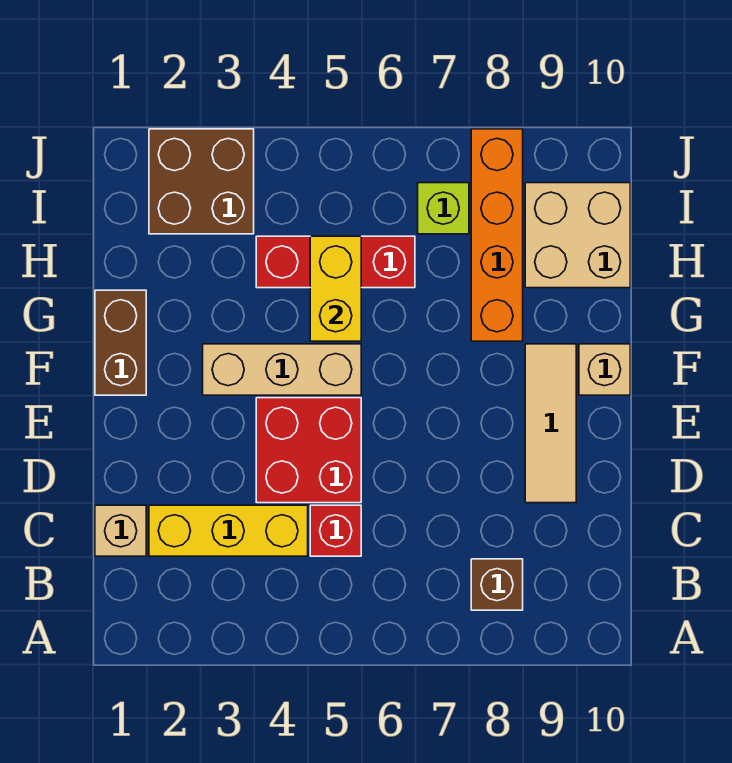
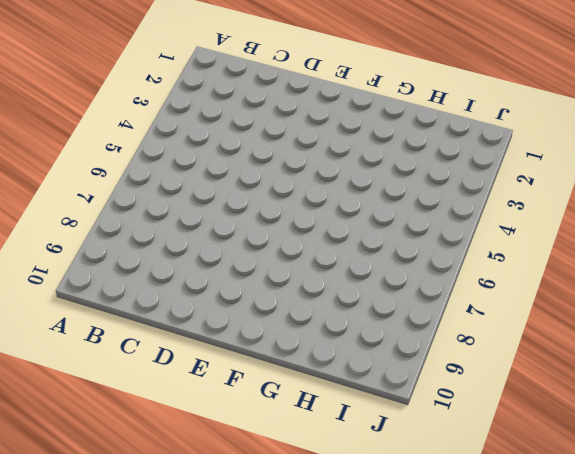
none -> brown 1x1 brick [471,559,523,610]
none -> tan 1x1 brick [95,505,146,556]
none -> yellow 1x3 brick [149,505,308,556]

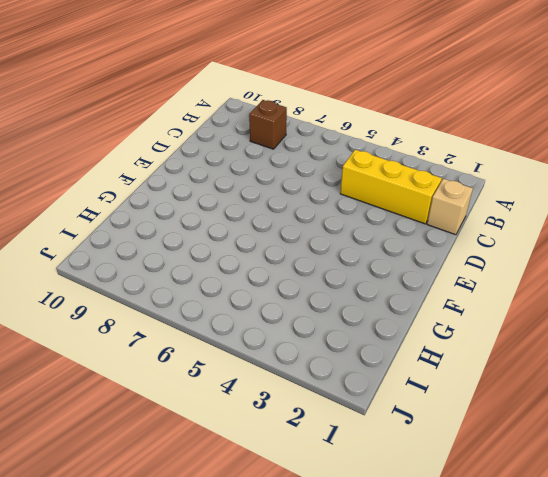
none -> red 1x1 brick [310,505,361,556]
none -> red 2x2 brick [256,398,361,503]
none -> tan 1x3 tile [525,344,576,503]

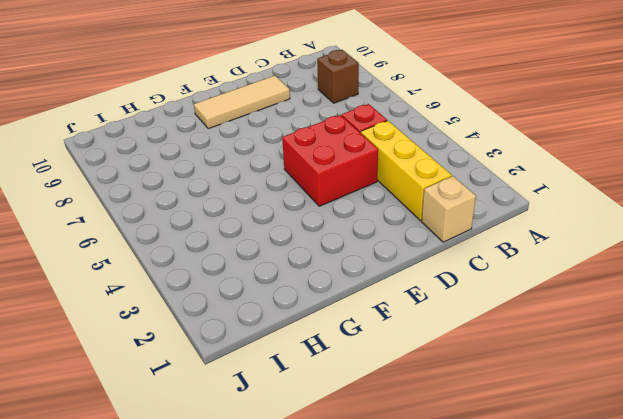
none -> brown 1x2 brick [95,290,146,395]
none -> tan 1x3 brick [203,344,361,395]
none -> tan 1x1 brick [579,344,630,395]

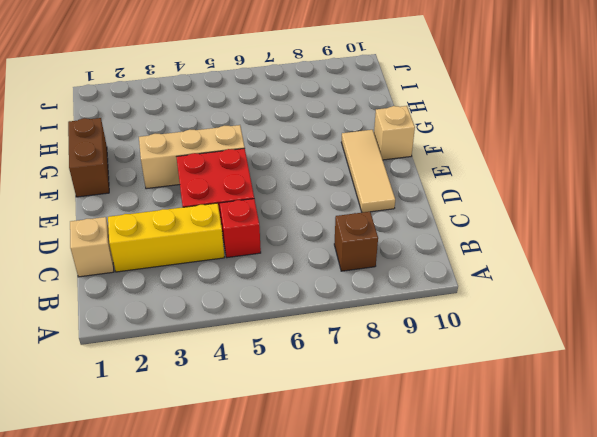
none -> orange 1x4 brick [471,129,523,341]
none -> red 1x3 brick [256,236,415,288]
none -> tan 2x2 brick [525,183,630,288]

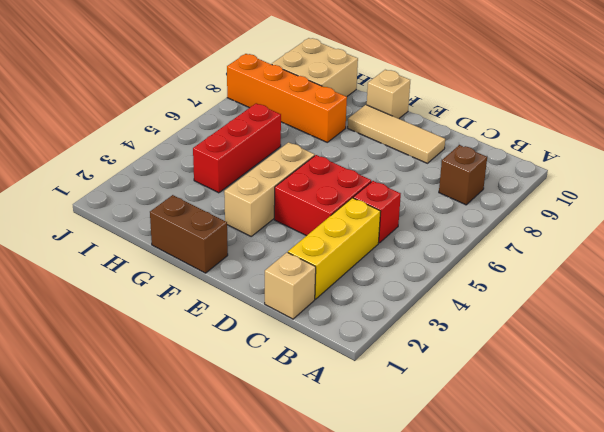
none -> brown 2x2 brick [149,129,254,234]
none -> lime 1x1 brick [418,183,469,234]
none -> yellow 1x2 brick [310,236,361,341]

